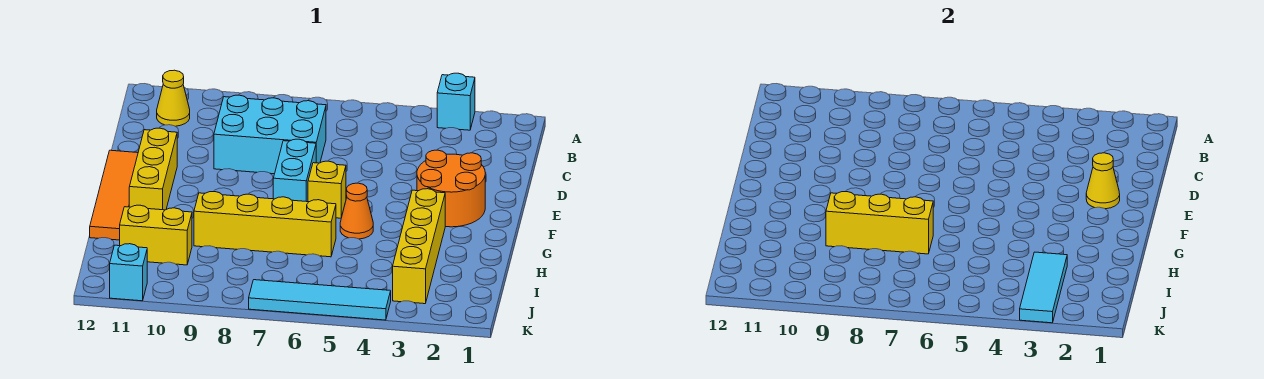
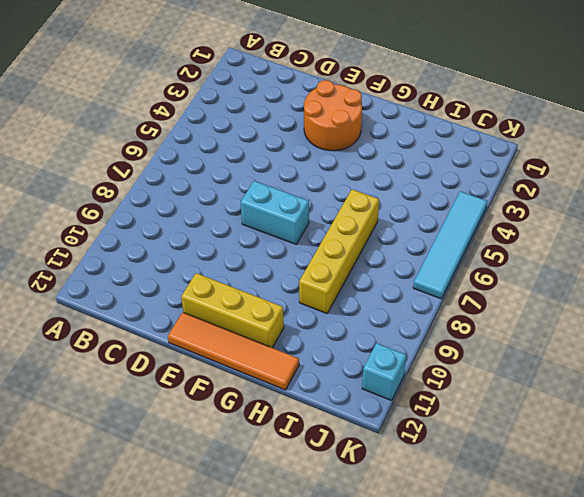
none -> cyan 1x1 brick [437,73,475,130]
none -> yellow 1x1 cone [157,70,190,126]
none -> cyan 2x3 brick [214,95,326,174]

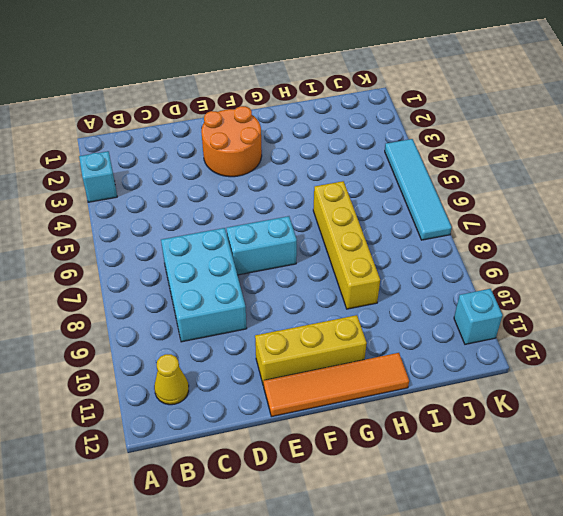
none -> yellow 1x1 brick [308,161,346,218]
none -> yellow 1x4 brick [393,189,445,304]
none -> orange 1x1 cone [340,183,373,239]

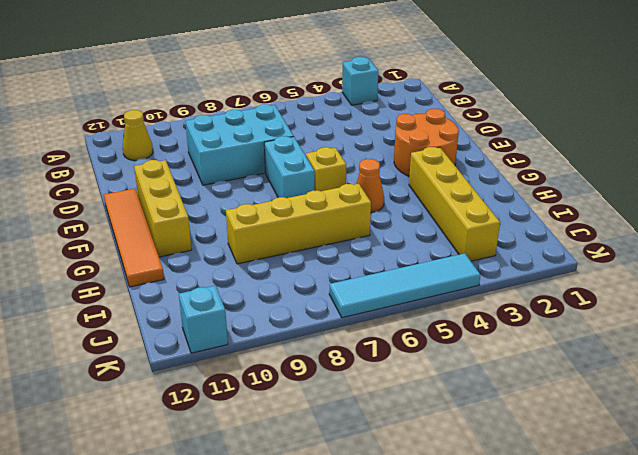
none -> yellow 1x2 brick [120,205,192,265]
none -> yellow 1x1 cone [1086,153,1120,209]
none -> yellow 1x3 brick [826,192,933,254]

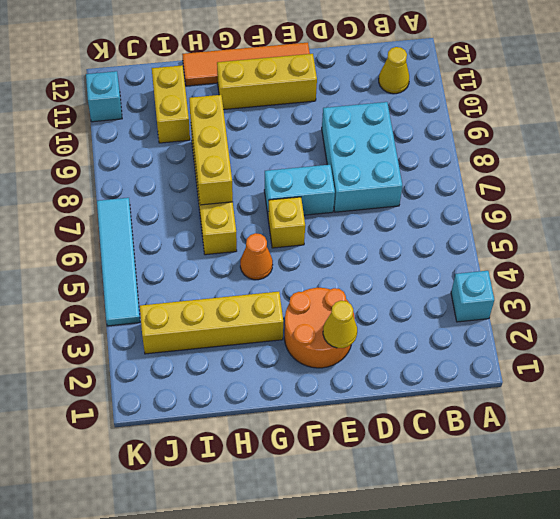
none -> cyan 1x3 tile [1020,252,1067,323]

